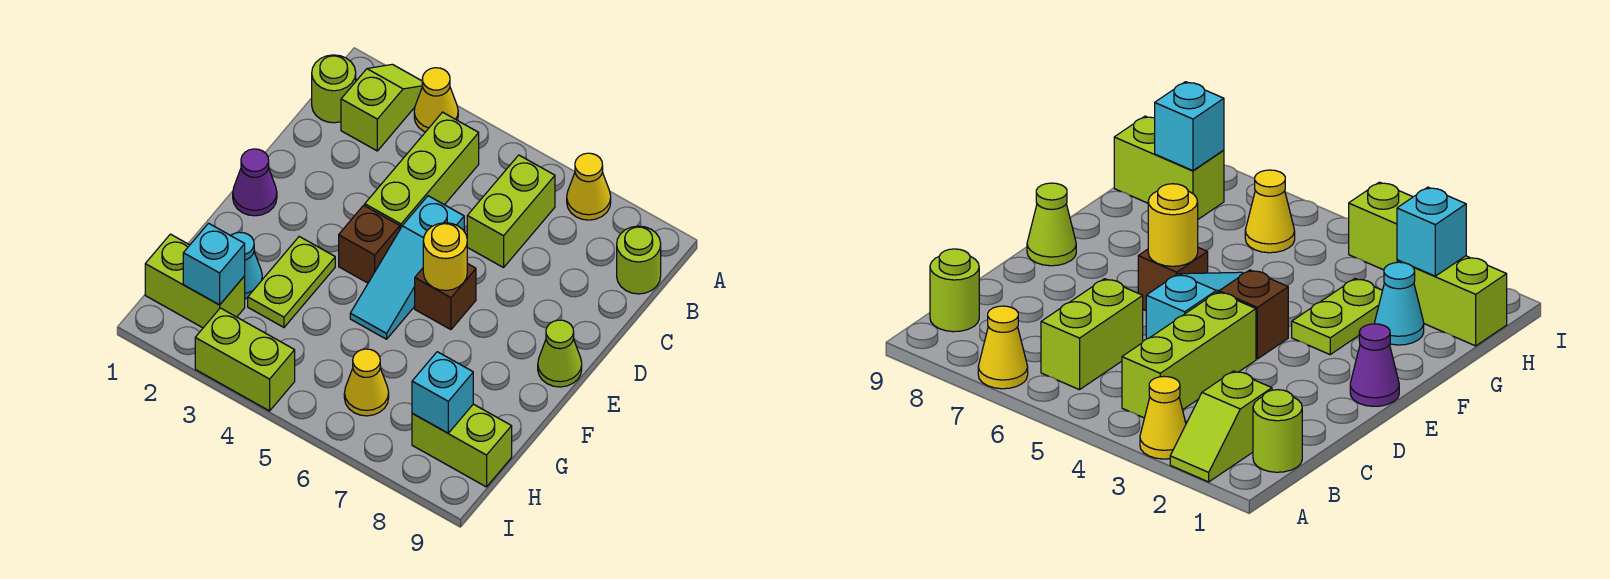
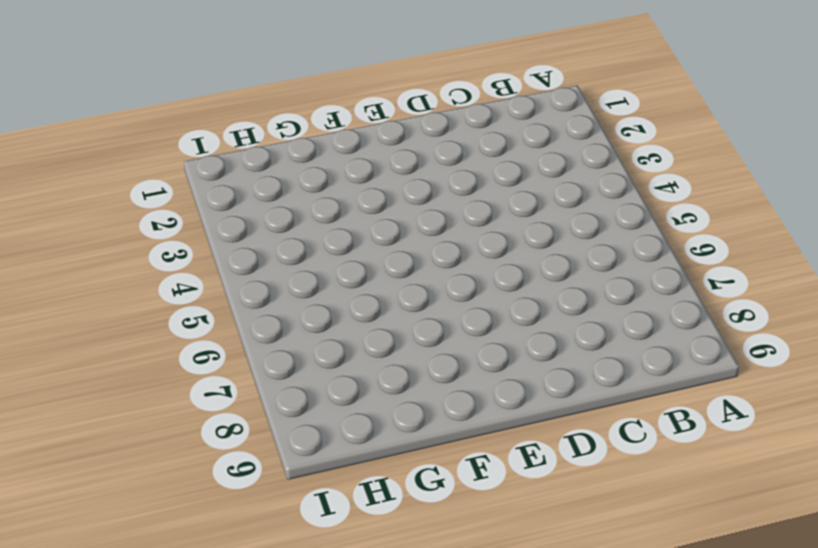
none -> lime 1x2 slope [341,64,423,151]
none -> yellow 1x1 cone [414,68,458,132]
none -> yellow 1x1 cone [567,153,611,220]

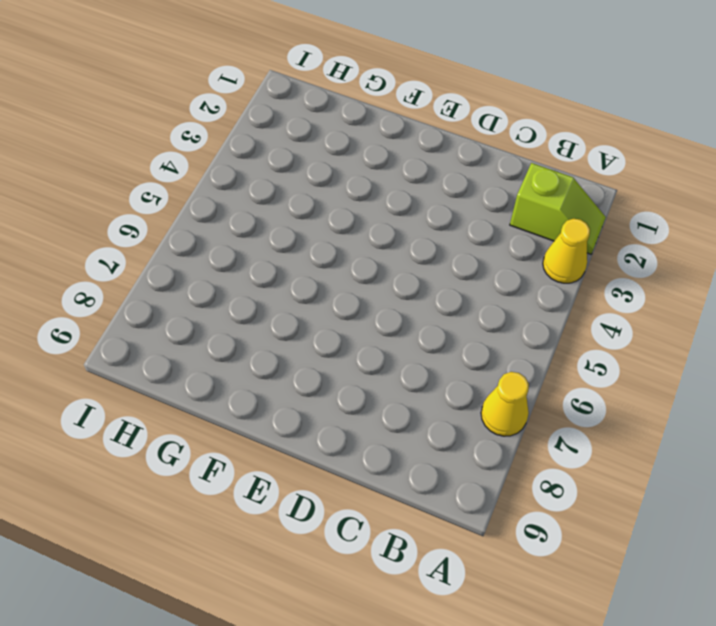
none -> lime 1x1 round brick [312,55,356,123]
none -> lime 1x3 brick [365,112,479,229]
none -> lime 1x2 brick [467,155,555,268]

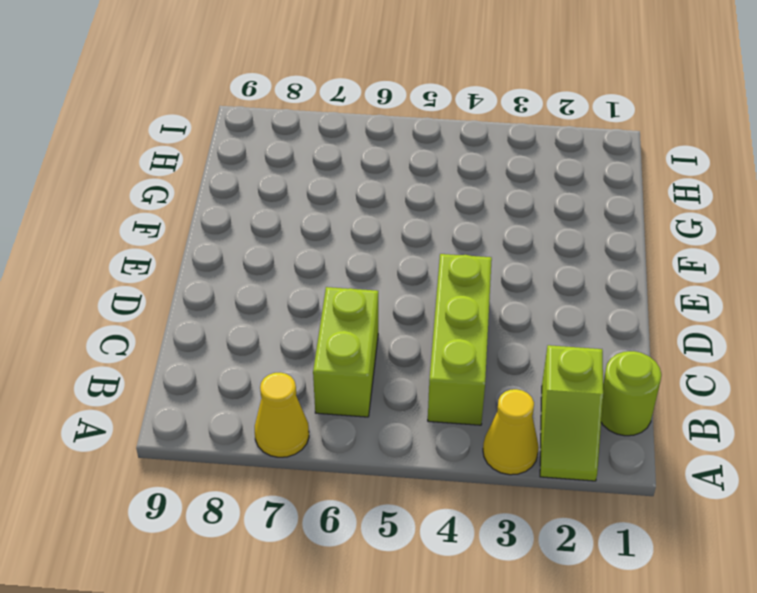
none -> lime 1x1 round brick [617,226,661,294]
none -> cyan 1x3 slope [350,196,464,339]
none -> purple 1x1 cone [233,149,277,216]

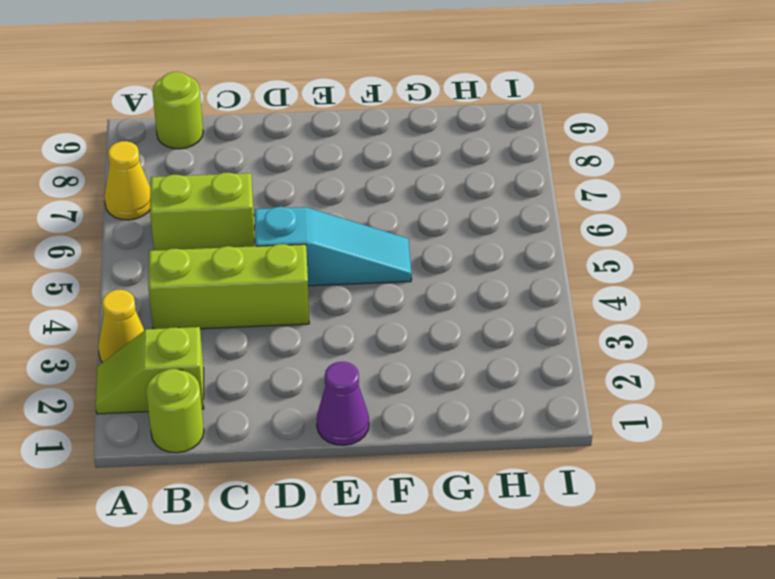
none -> brown 1x1 brick [339,205,400,283]
none -> brown 1x1 brick [415,264,476,330]
none -> lime 1x1 cone [538,320,582,387]

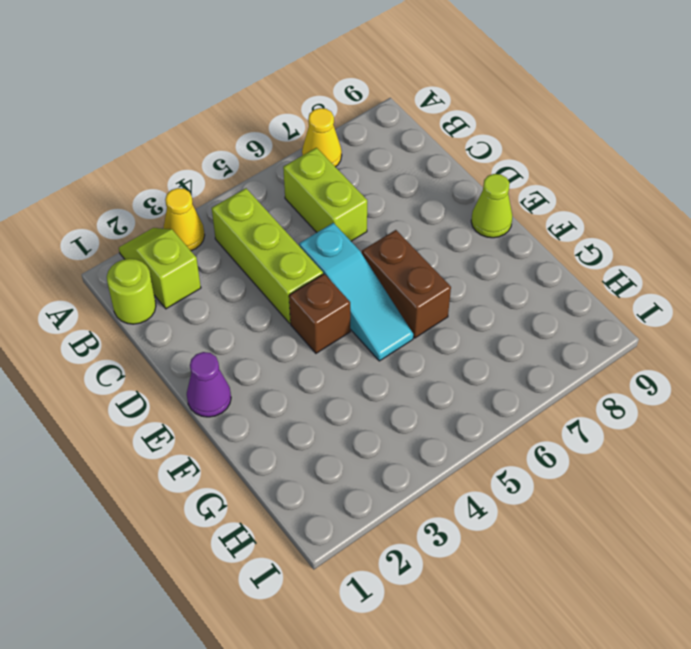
brown 1x2 brick [362,230,451,338] -> brown 1x1 brick [415,264,476,330]
none -> lime 1x1 round brick [617,226,661,294]
none -> lime 1x2 plate [248,237,335,327]
none -> cyan 1x1 cone [231,232,262,299]

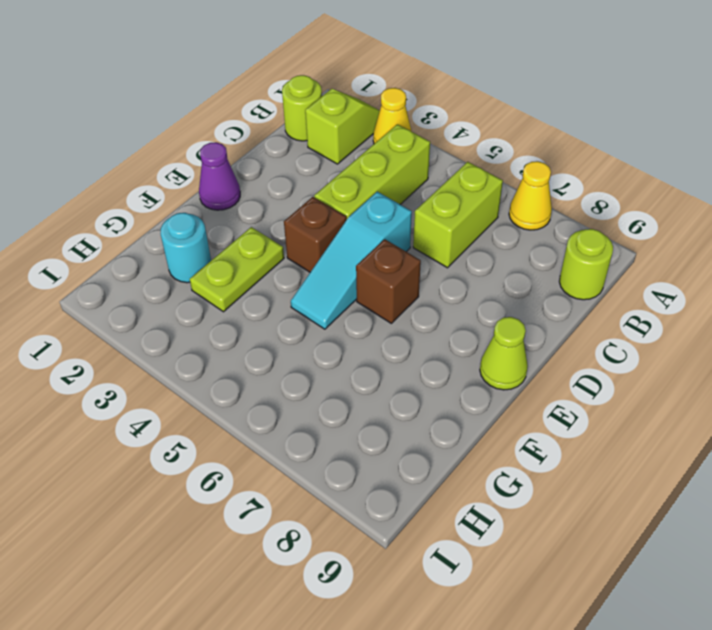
cyan 1x1 round brick [160,213,211,283] -> cyan 1x1 cone [231,232,262,299]
none -> lime 1x2 brick [145,234,245,328]
none -> yellow 1x1 cone [344,349,389,416]
none -> lime 1x2 brick [412,404,512,487]

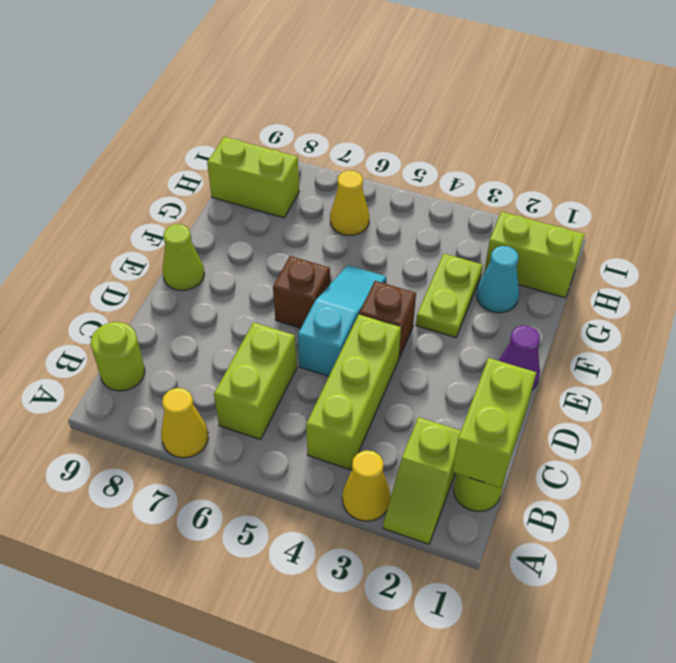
lime 1x2 brick [453,358,536,488] -> lime 1x2 brick turned to [195,308,295,411]
none -> yellow 1x1 round brick [423,223,467,290]
none -> cyan 1x1 brick [183,223,245,305]
none -> cyan 1x1 brick [412,352,473,433]

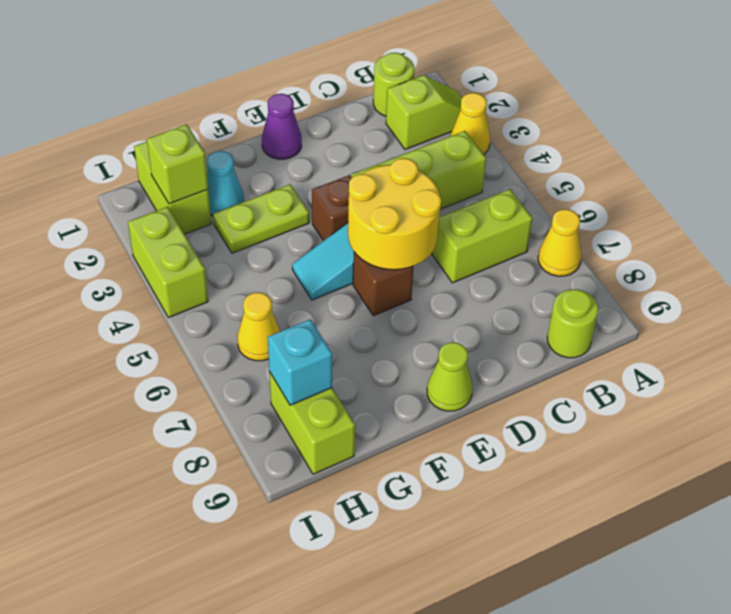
yellow 2x2 round brick [348,158,441,270] -> yellow 1x1 round brick [423,223,467,290]
lime 1x1 brick [147,124,208,204] -> cyan 1x1 brick [183,223,245,305]

